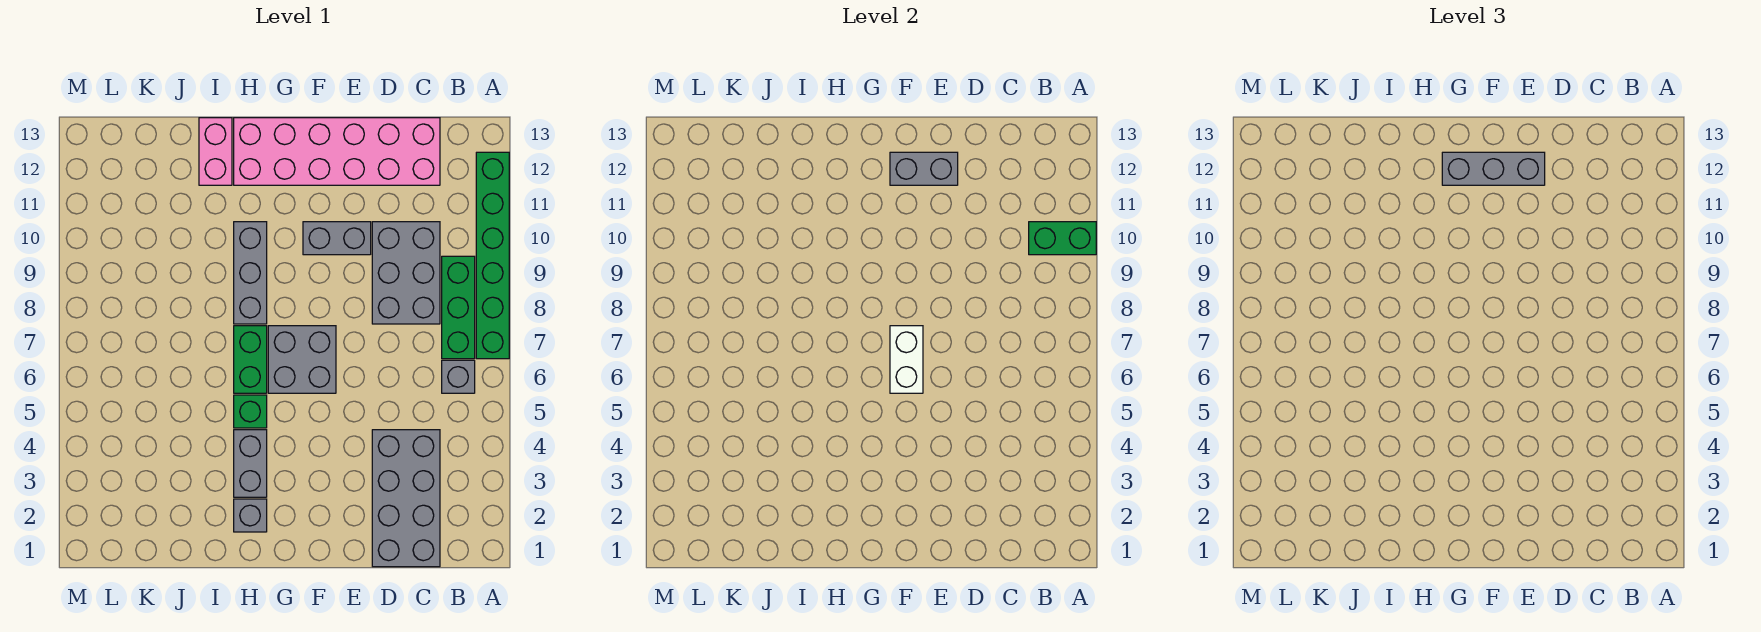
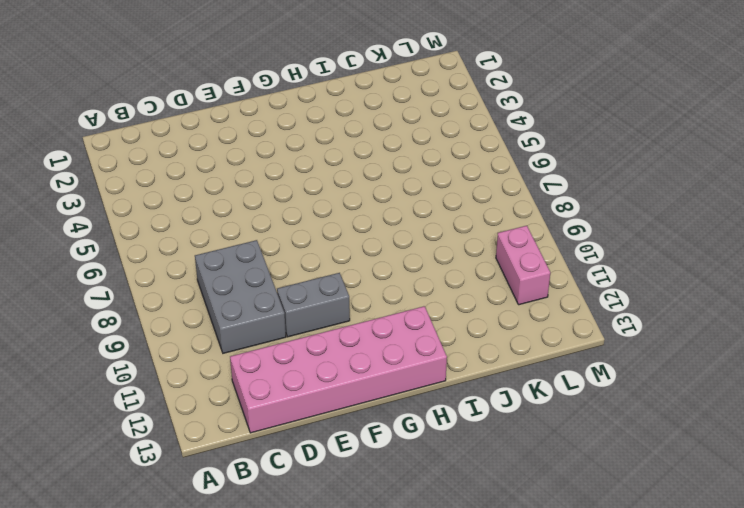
pink 1x2 brick [496,226,550,305] -> pink 1x2 brick moved to [199,118,232,185]
none -> green 1x6 brick [476,152,509,359]
none -> grey 1x1 brick [442,360,475,393]
none -> green 1x3 brick [442,256,475,359]

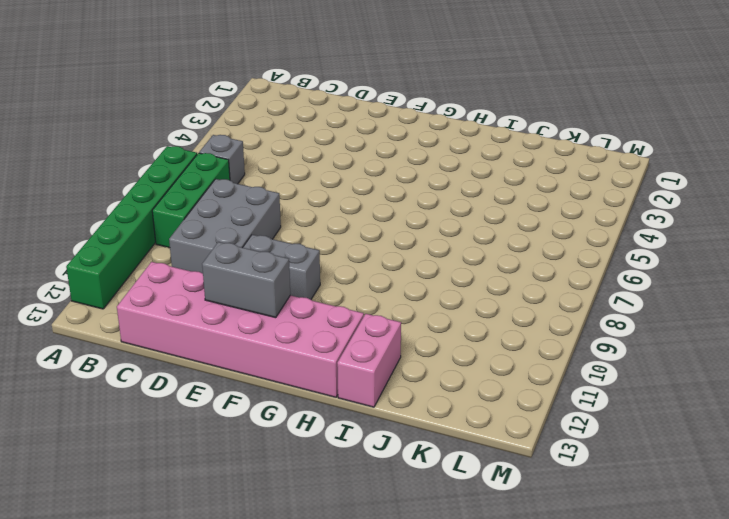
none -> grey 2x4 brick [372,430,440,567]
none -> grey 2x2 brick [268,326,336,393]
none -> grey 1x1 brick [234,499,267,532]

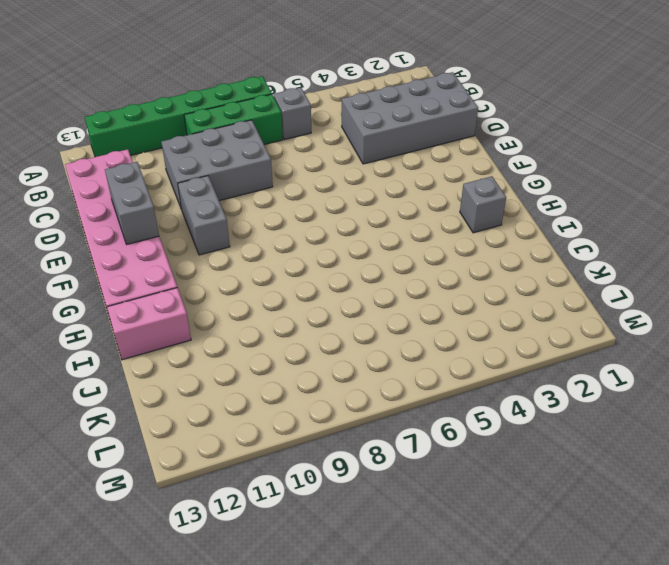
none -> grey 2x2 brick [268,326,336,393]
none -> grey 1x2 brick [234,430,267,497]
none -> green 1x1 brick [234,395,267,428]

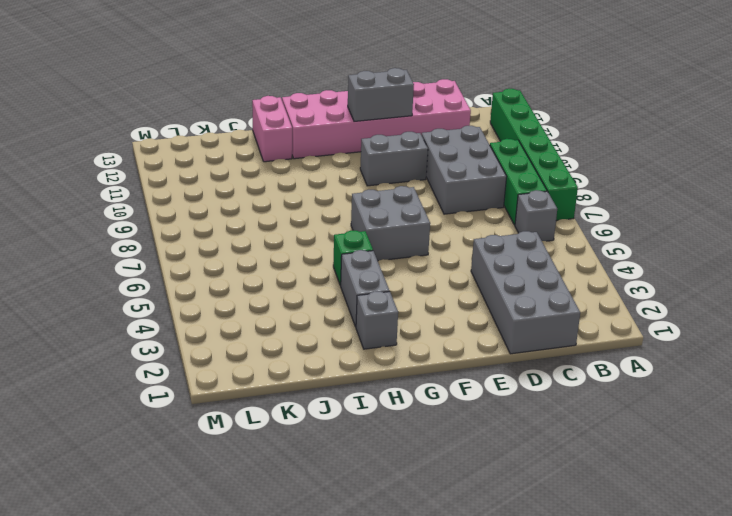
none -> green 1x2 brick [234,326,267,393]
none -> grey 1x3 brick [234,222,267,324]
none -> green 1x2 brick [1029,222,1096,255]

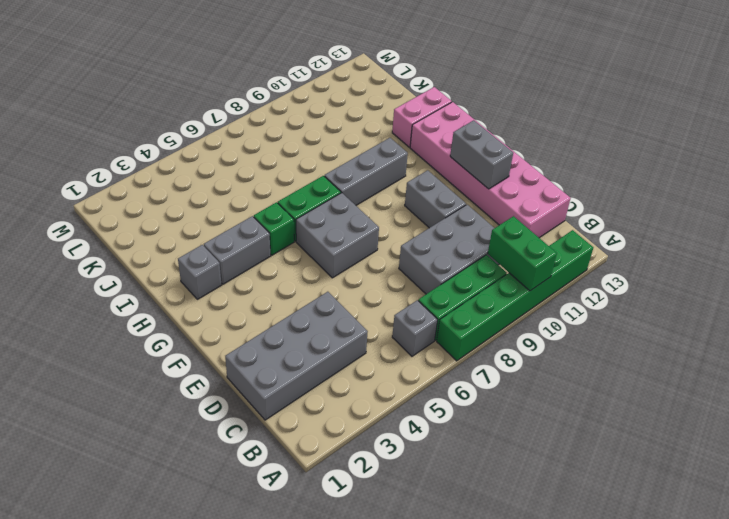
none -> white 1x2 brick [890,326,923,393]
none -> grey 1x3 brick [1442,152,1545,185]

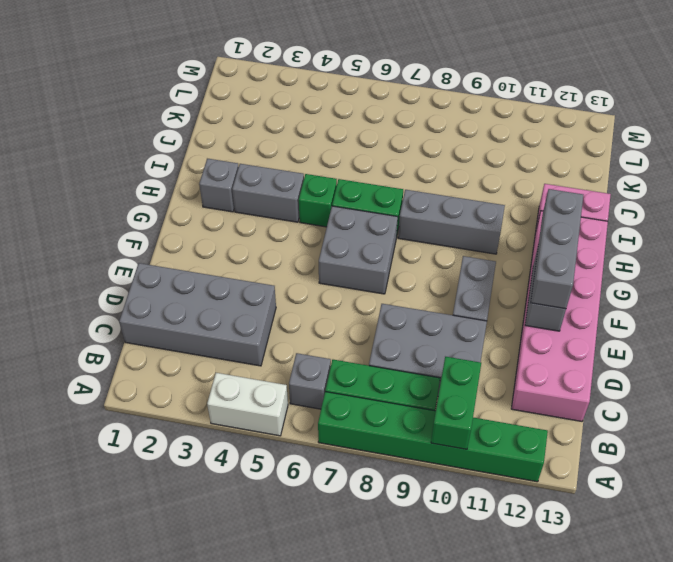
white 1x2 brick [207,373,288,436] -> white 1x2 brick moved to [890,326,923,393]

